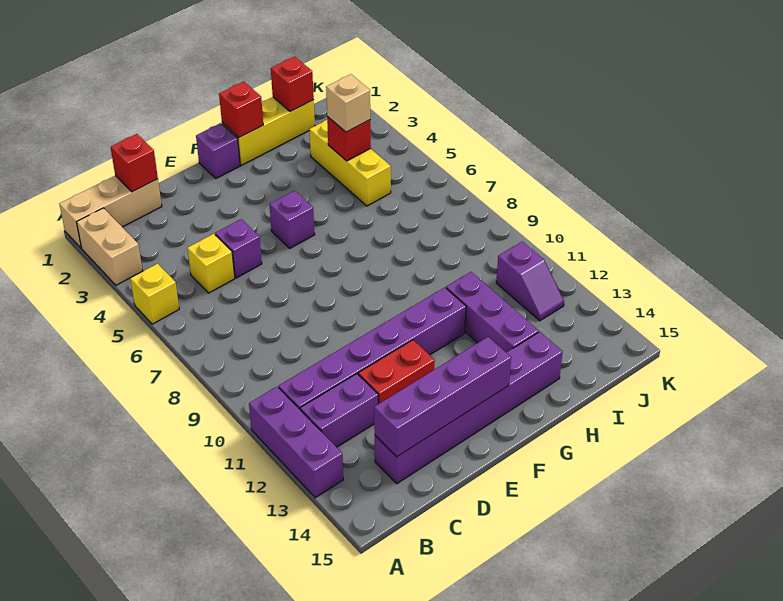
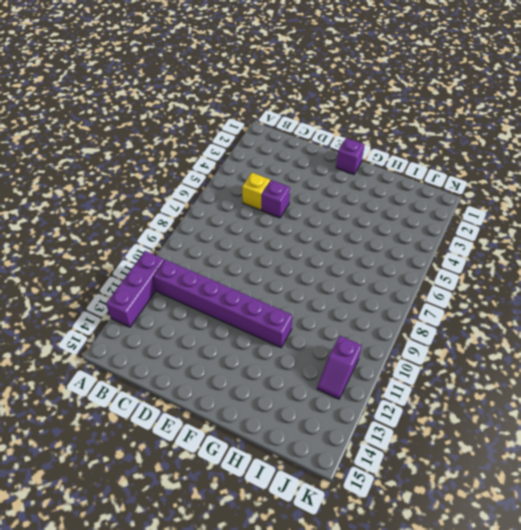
none -> tan 1x3 brick [59,176,162,248]
none -> tan 1x2 brick [77,208,143,285]
none -> yellow 1x1 brick [130,264,179,324]

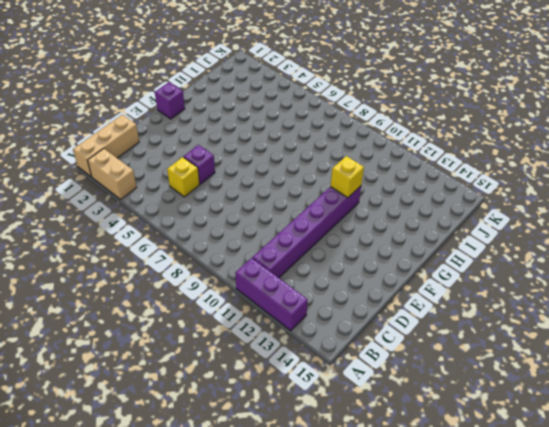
yellow 1x1 brick [331,156,364,198] -> yellow 1x1 brick moved to [130,264,179,324]
none -> purple 1x2 brick [300,374,378,447]
none -> purple 1x6 brick [375,332,562,483]
none -> red 1x2 brick [358,340,435,404]

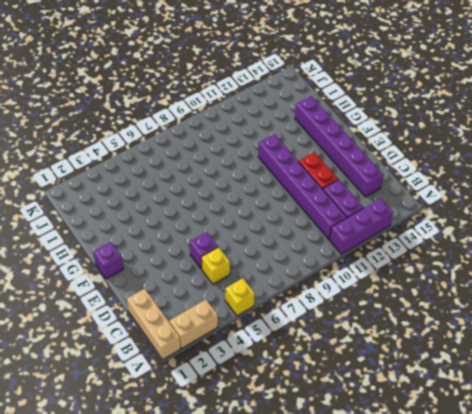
none -> purple 1x1 brick [270,191,315,248]
none -> yellow 1x3 brick [222,97,315,165]
none -> purple 1x3 brick [446,272,539,352]

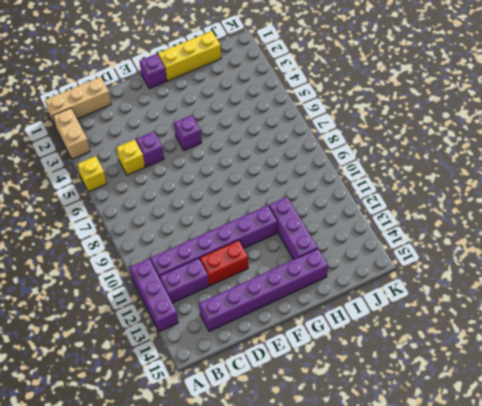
none -> yellow 1x3 brick [309,120,391,206]
none -> purple 1x2 slope [496,242,564,321]
none -> red 1x1 brick [111,134,158,192]

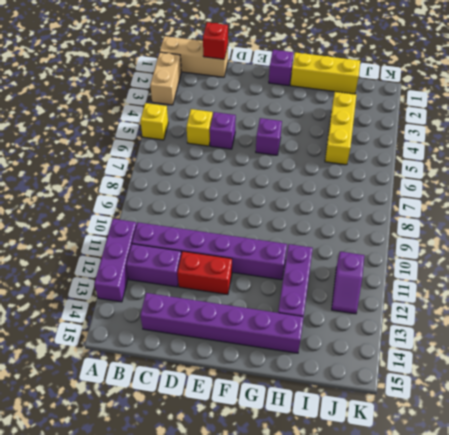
none -> purple 1x4 brick [374,337,511,457]
none -> red 1x1 brick [219,81,263,137]
none -> red 1x1 brick [271,56,314,112]

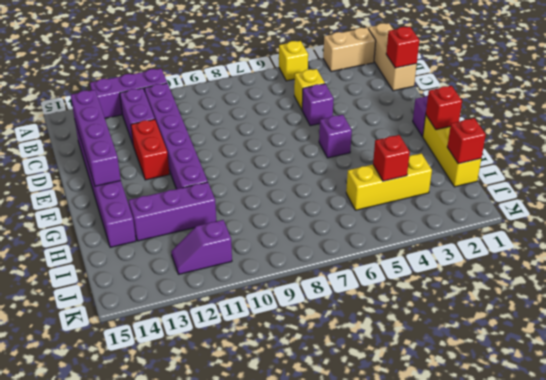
none -> tan 1x1 brick [326,74,370,132]

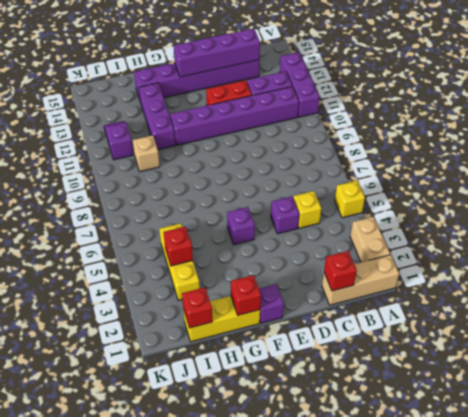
tan 1x1 brick [133,135,160,172] -> tan 1x1 brick moved to [326,74,370,132]

